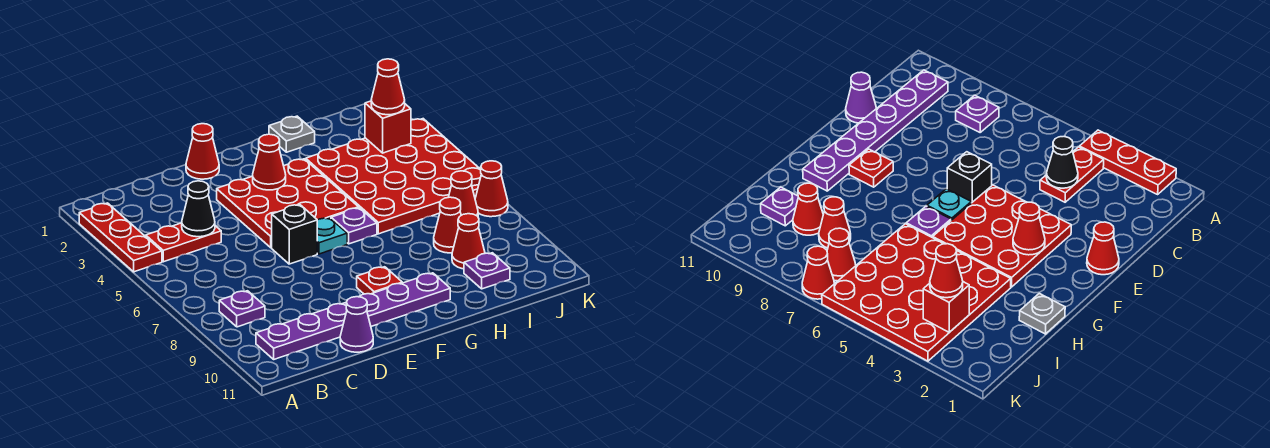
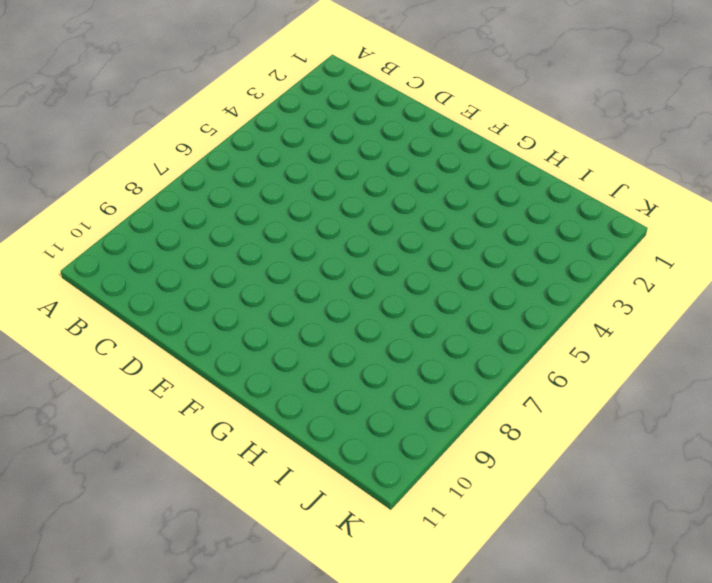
none -> red 1x3 plate [79,203,162,272]
none -> red 1x2 plate [146,223,221,262]
none -> purple 1x1 plate [219,291,265,327]

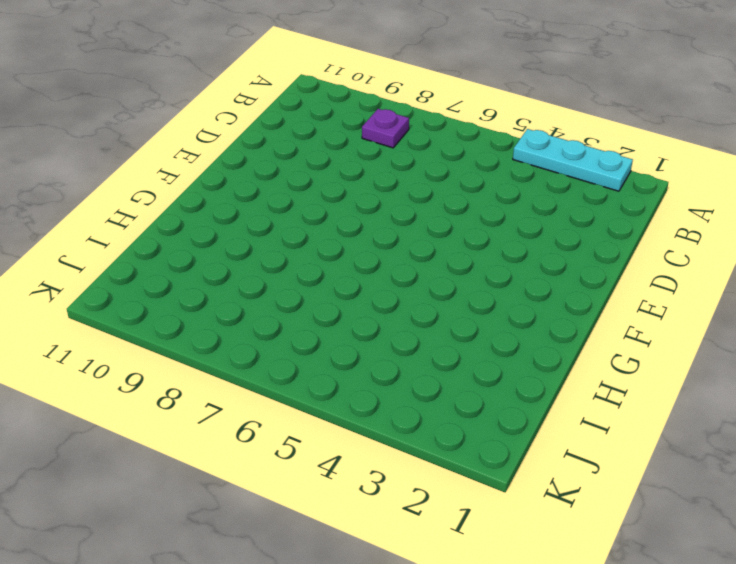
cyan 1x3 plate [513,129,633,191] -> red 1x3 plate [79,203,162,272]
none -> red 1x2 plate [146,223,221,262]
none -> purple 1x6 plate [256,273,450,359]
none -> purple 1x1 cone [340,297,373,352]

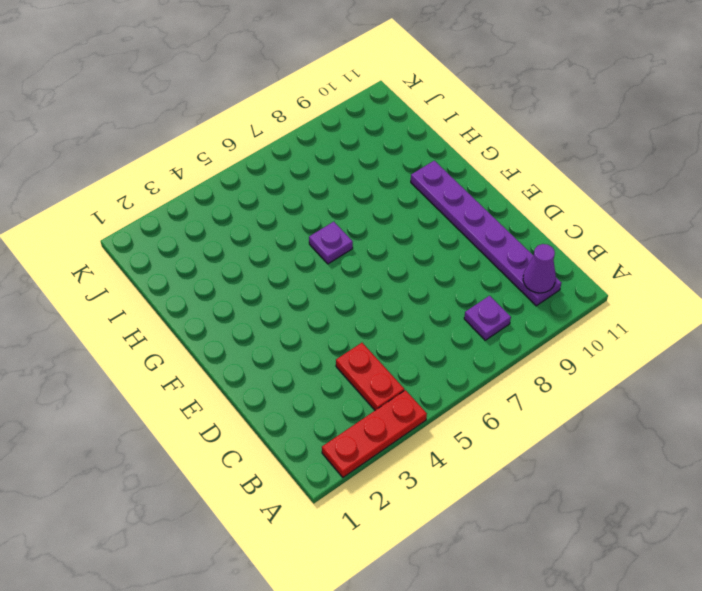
purple 1x1 cone [523,244,556,293] -> purple 1x1 cone moved to [340,297,373,352]
none -> red 1x1 cone [186,124,219,179]
none -> red 3x3 plate [217,159,359,248]
none -> black 1x1 brick [272,205,317,264]

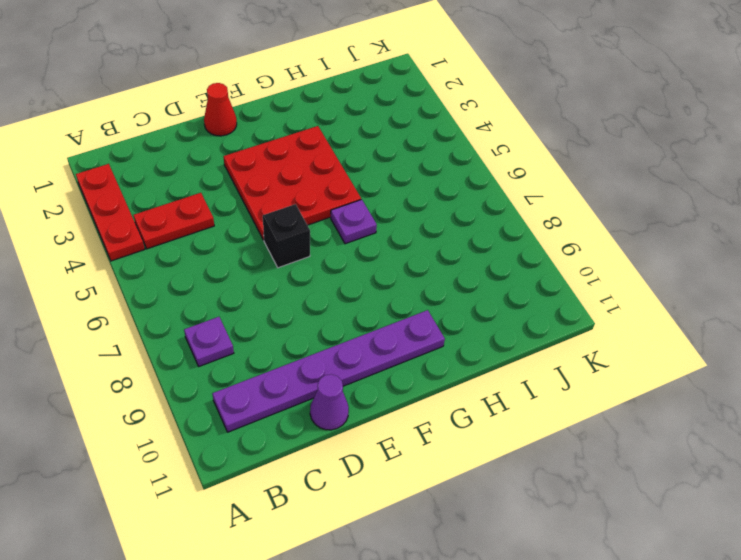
none -> cyan 1x1 plate [317,218,347,254]
none -> red 1x1 plate [357,267,402,294]
none -> grey 1x1 plate [269,116,315,152]

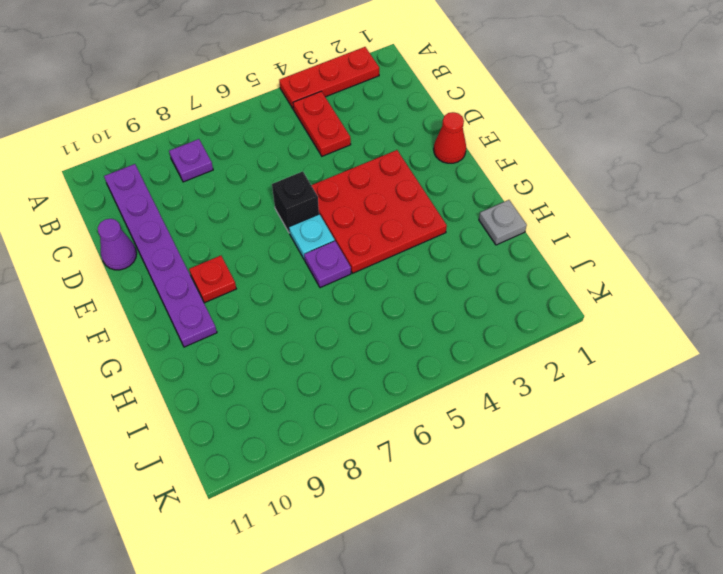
none -> red 4x4 plate [306,119,481,234]
none -> red 1x1 cone [434,197,461,253]
none -> red 1x1 cone [452,214,485,269]

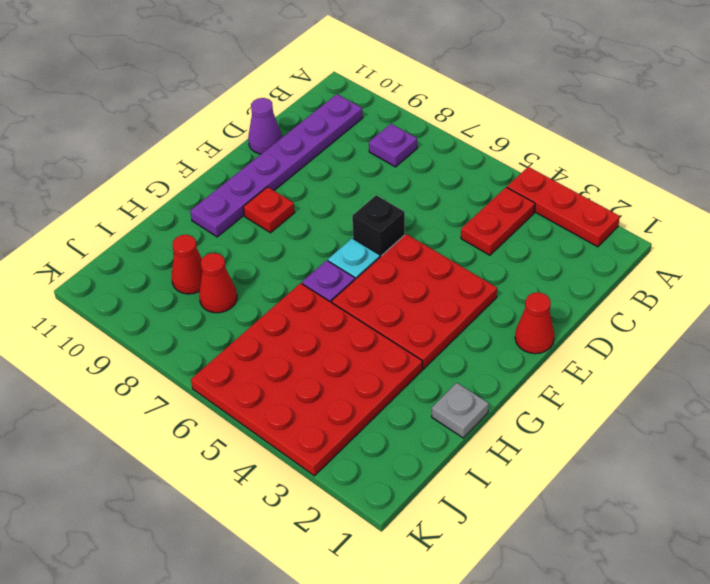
none -> purple 1x1 plate [464,253,510,289]
none -> red 1x1 cone [449,171,478,216]
none -> red 1x1 cone [475,161,508,217]

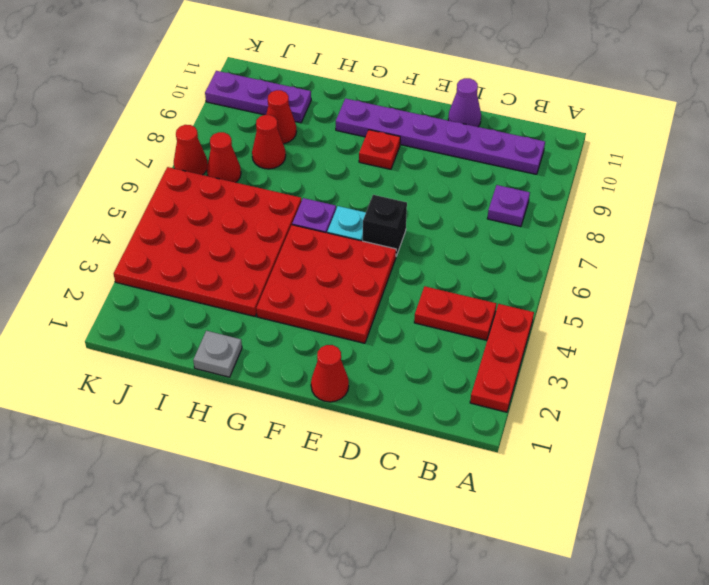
purple 1x3 plate [205,71,311,123] -> purple 1x1 plate [464,253,510,289]
none -> black 1x1 cone [182,181,215,237]
none -> red 1x1 cone [253,134,286,190]
none -> red 1x1 brick [365,101,411,153]

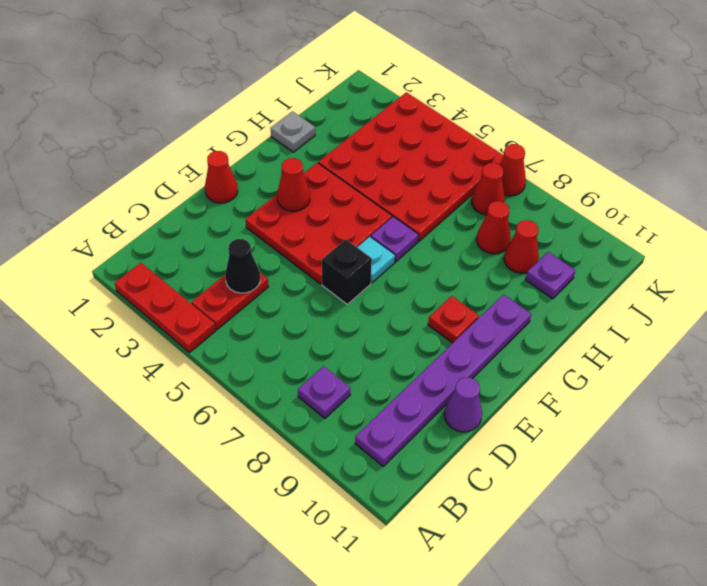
none -> red 1x1 brick [365,101,411,153]
none -> red 1x1 cone [371,59,405,115]

